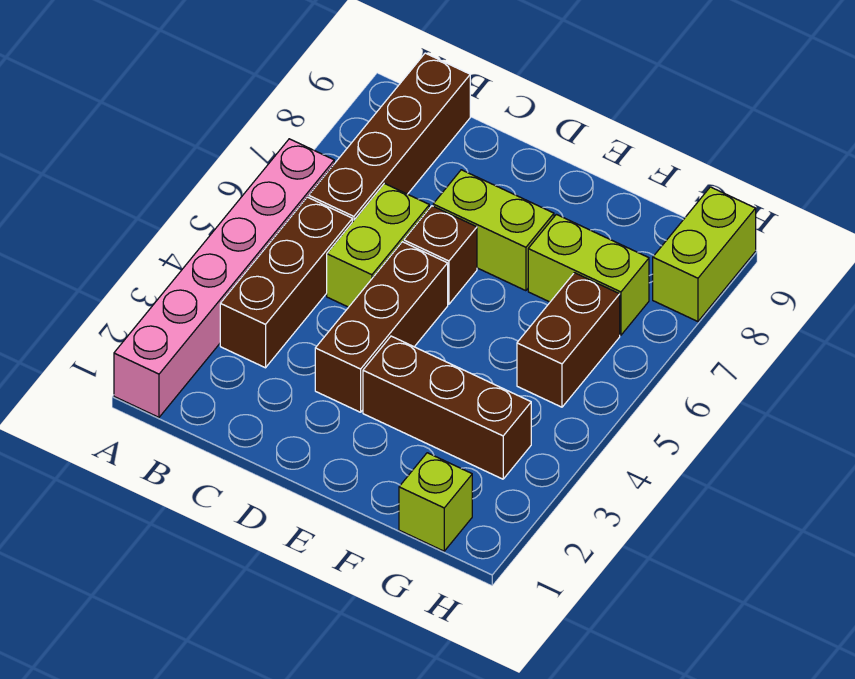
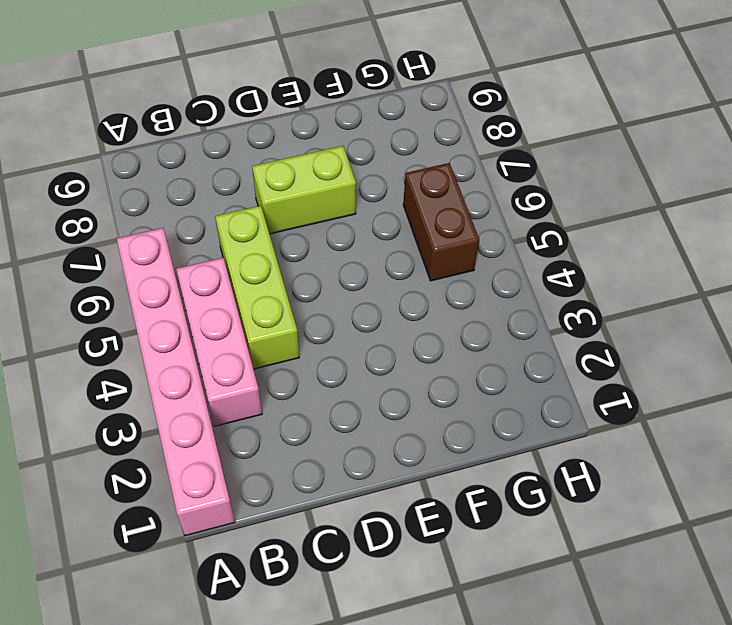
pink 1x3 brick [176,258,262,426] -> brown 1x3 brick [220,197,352,368]
lime 1x3 brick [215,206,299,369] -> lime 1x2 brick [327,183,429,307]
none -> brown 1x4 brick [309,53,470,222]
none -> brown 1x3 brick [315,242,448,412]
none -> brown 1x1 brick [404,206,477,304]

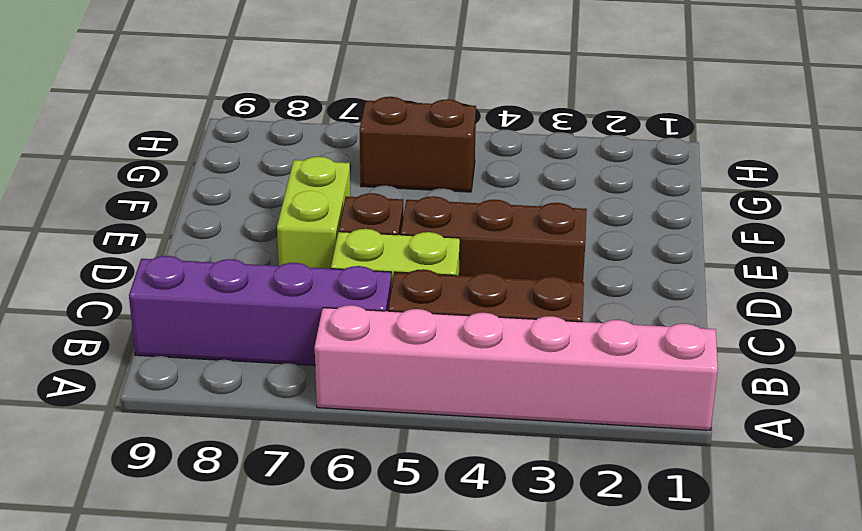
purple 1x4 brick [129,256,391,365] -> brown 1x4 brick [309,53,470,222]
none -> brown 1x3 brick [363,336,531,479]
none -> lime 1x2 brick [528,214,649,335]
none -> lime 1x1 brick [399,453,472,551]

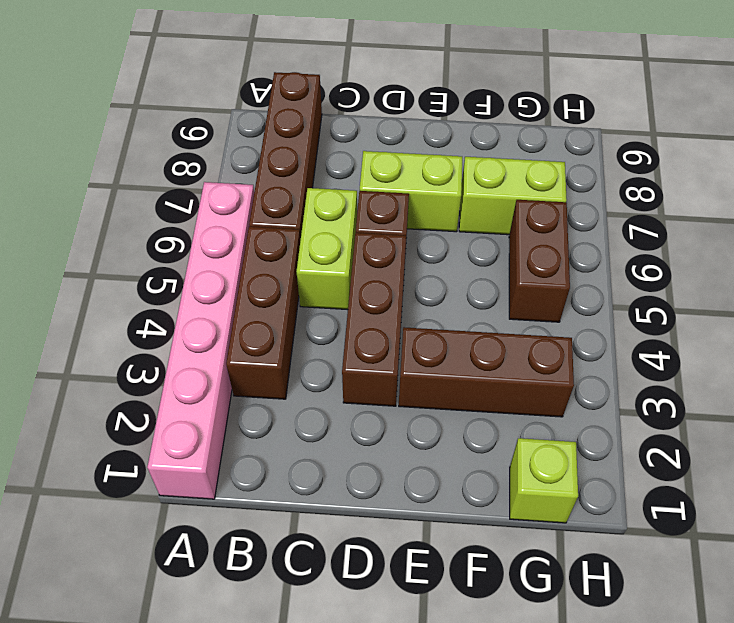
none -> lime 1x2 brick [653,187,756,322]

